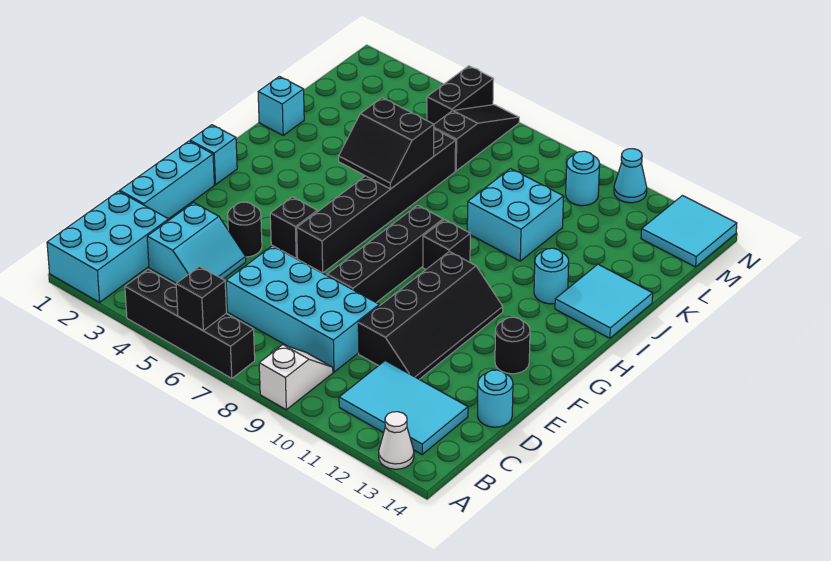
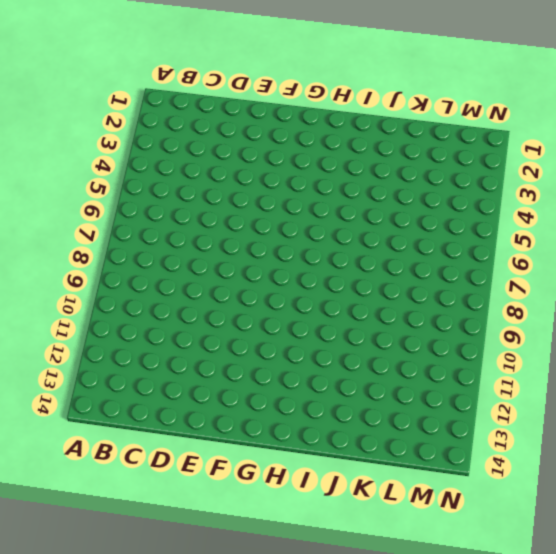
none -> cyan 2x3 brick [47,191,169,302]
none -> black 1x4 brick [125,270,255,378]
none -> white 1x2 slope [259,345,333,410]

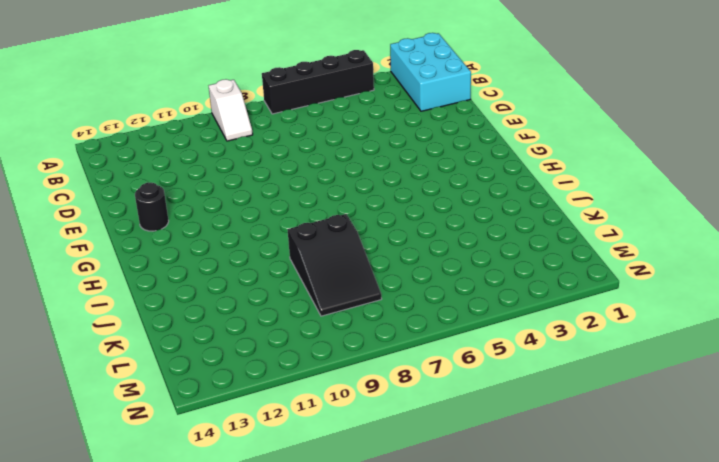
black 2x3 slope [288,214,382,316] -> cyan 2x2 brick [467,169,564,261]
none -> white 1x1 cone [379,412,414,469]
none -> cyan 2x3 tile [339,361,468,454]
none -> cyan 2x2 slope [147,203,246,283]

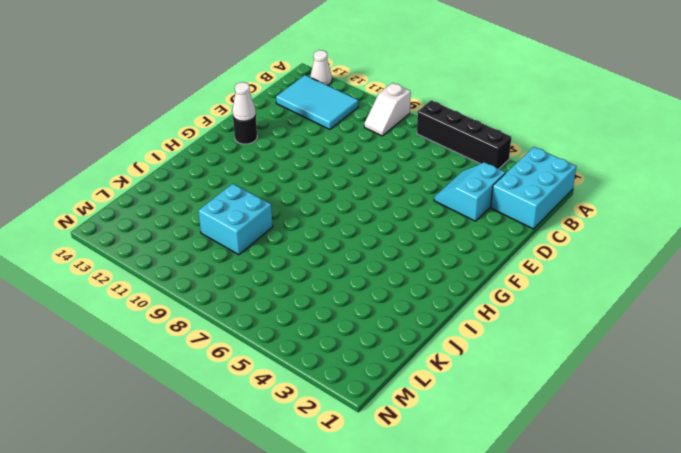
white 1x1 cone [232,82,256,121] -> none
none -> cyan 2x4 brick [226,246,379,372]
none -> cyan 1x3 brick [120,141,214,219]
none -> black 2x4 slope [358,252,503,379]

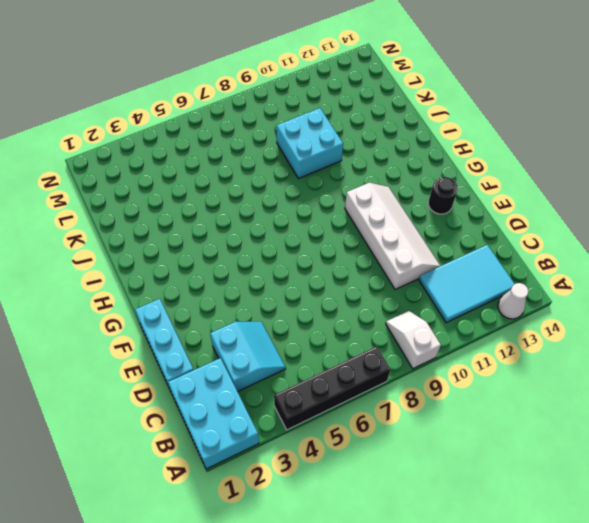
white 2x4 slope [345,183,440,290] -> black 2x4 slope [358,252,503,379]
none -> cyan 2x4 brick [226,246,379,372]
none -> cyan 1x1 round brick [477,370,513,427]
none -> black 1x1 round brick [228,202,262,257]

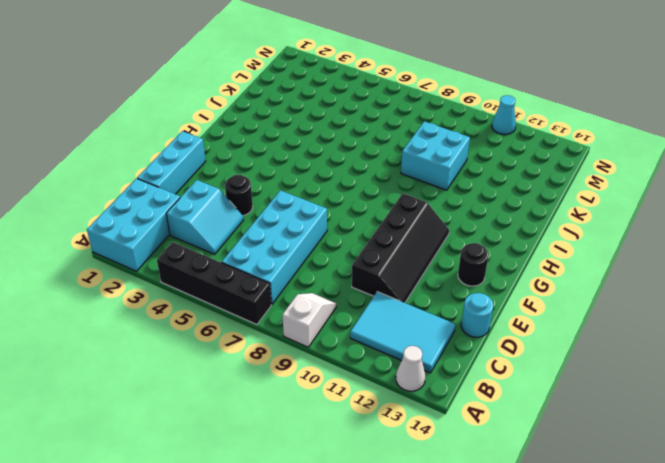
cyan 2x4 brick [222,190,327,304] -> cyan 2x4 brick turned to [226,246,379,372]
none -> black 1x4 brick [327,205,443,303]
none -> black 1x1 brick [270,197,317,258]
none -> black 1x6 brick [297,129,456,273]

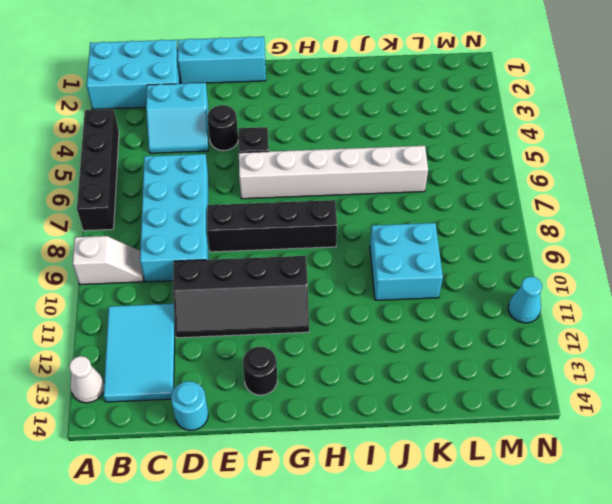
white 1x6 brick [239,146,428,199] -> black 1x6 brick [297,129,456,273]
none -> cyan 1x1 brick [190,125,237,185]
none -> black 1x1 brick [423,220,470,269]
none -> cyan 1x1 round brick [534,248,569,304]

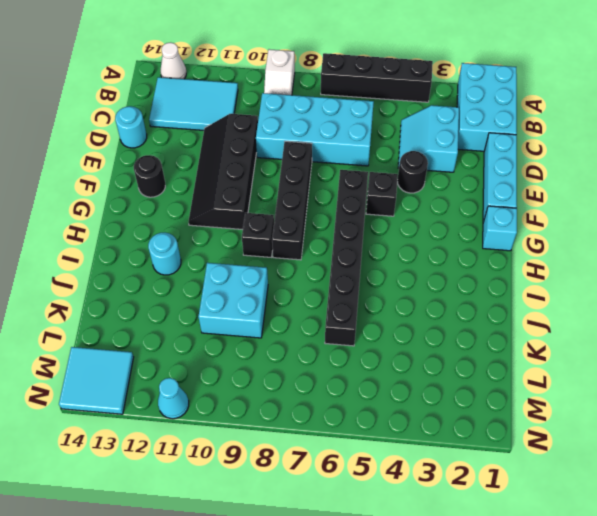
none -> cyan 2x2 tile [555,264,653,338]
none -> cyan 1x1 brick [258,76,304,135]
none -> black 1x3 slope [434,105,519,171]

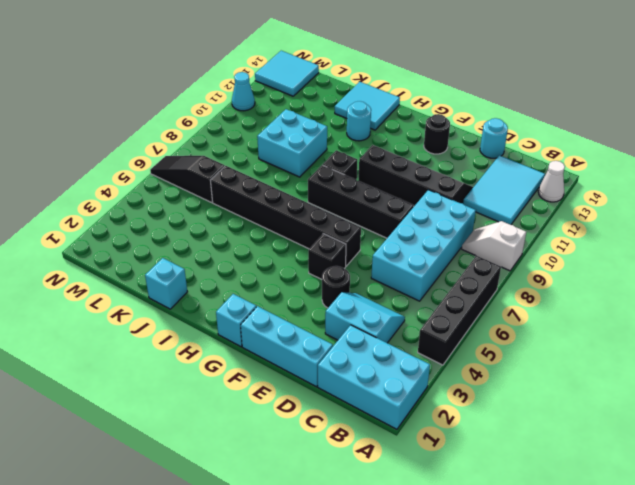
none -> black 1x2 brick [427,66,494,124]
none -> cyan 1x1 round brick [566,151,600,206]
none -> black 1x1 brick [176,266,226,330]

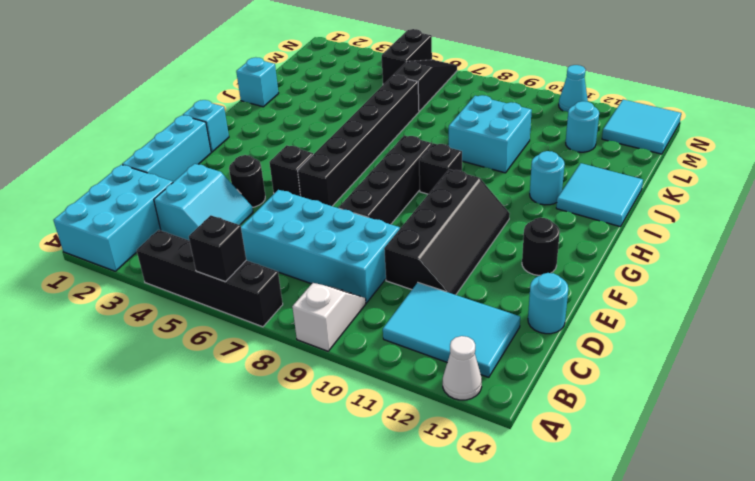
cyan 1x1 round brick [566,101,599,152] -> cyan 1x1 round brick moved to [566,151,600,206]
none -> black 2x2 slope [339,98,434,189]

